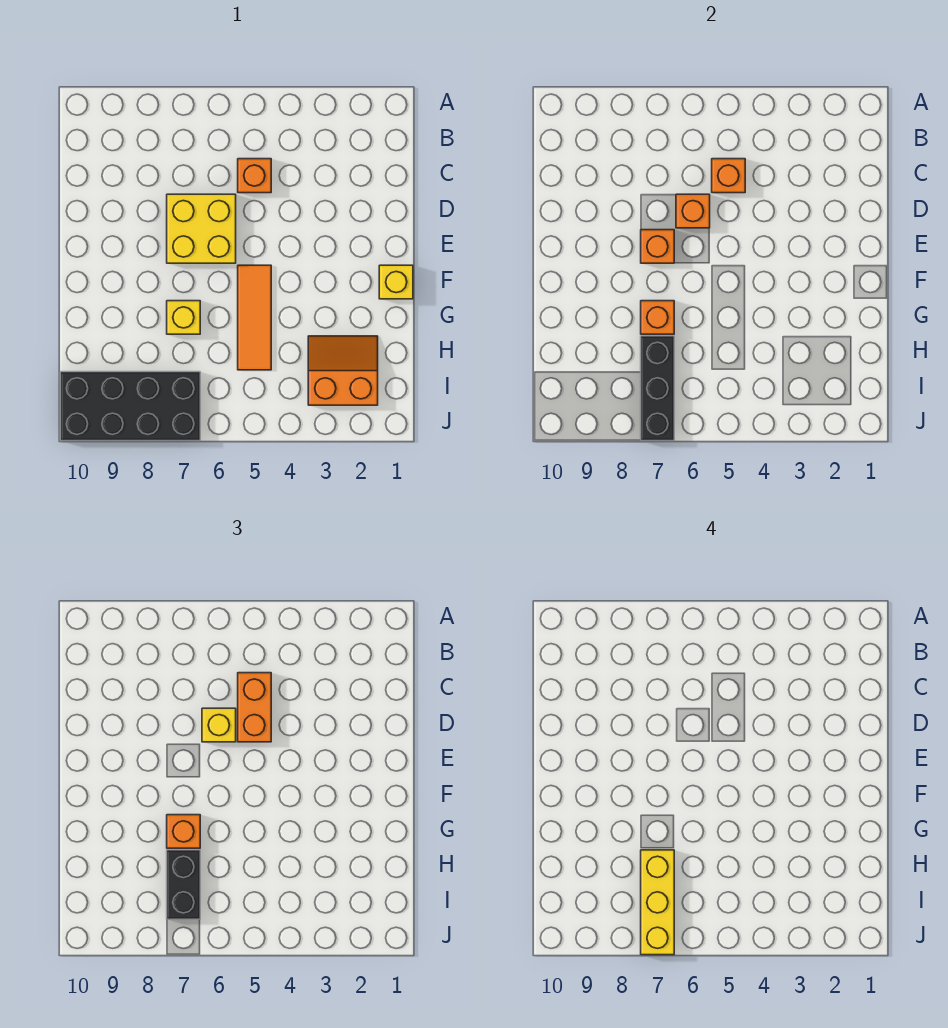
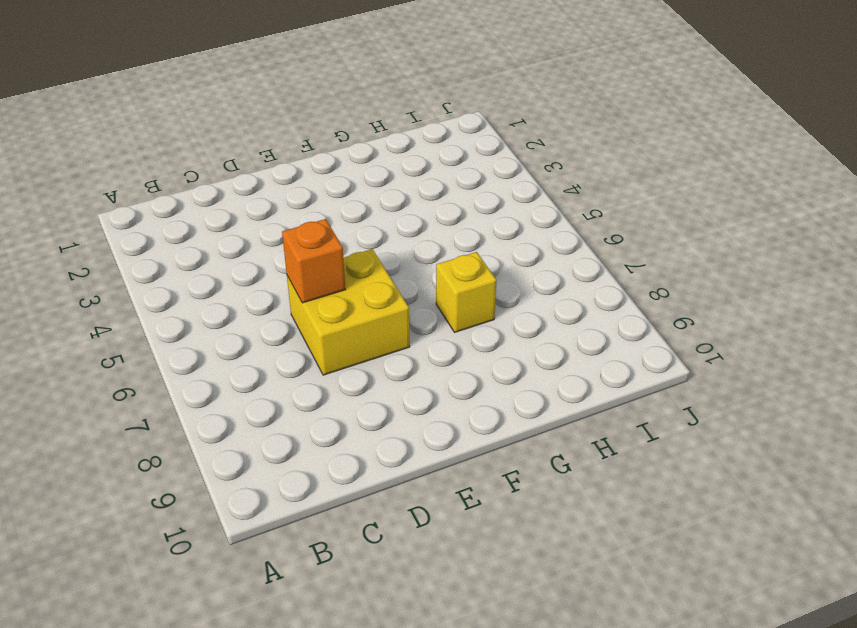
none -> orange 1x1 brick [238,159,271,193]
none -> yellow 1x1 brick [379,265,413,299]
none -> orange 1x3 tile [238,265,271,370]

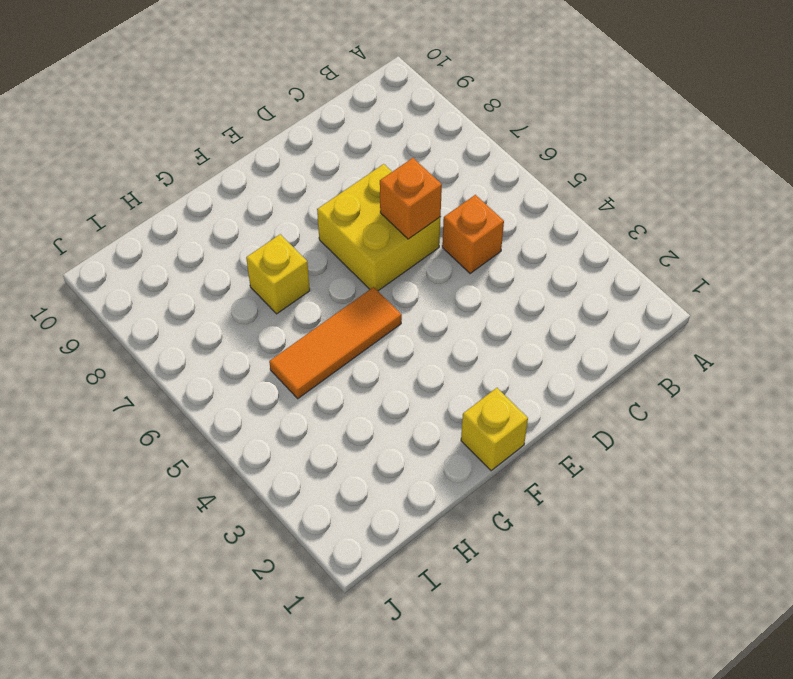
none -> orange 2x2 slope [308,336,378,405]
none -> black 2x4 brick [60,372,200,441]
none -> orange 1x1 brick [712,159,745,193]

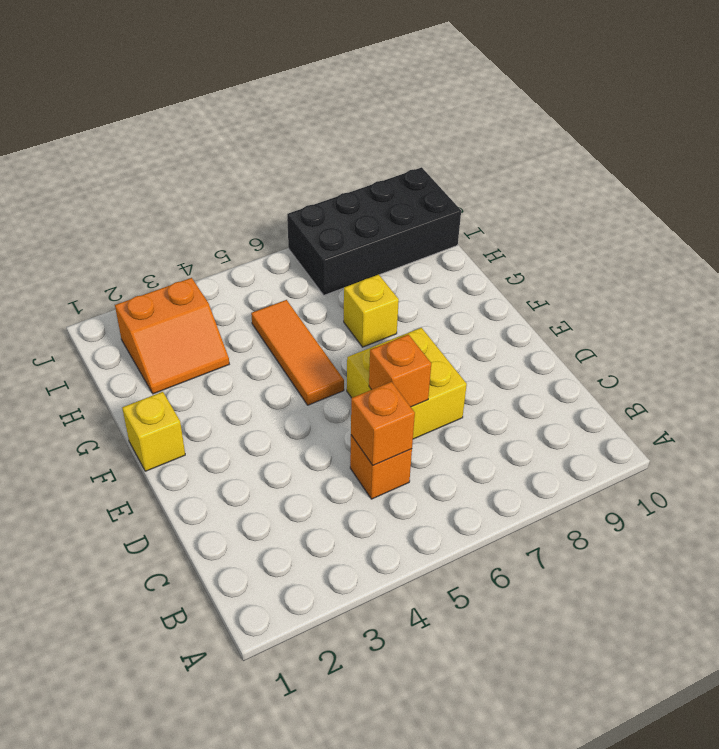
none -> orange 1x1 brick [641,230,674,263]
none -> orange 1x1 brick [641,301,674,334]
none -> black 1x3 brick [641,336,674,441]

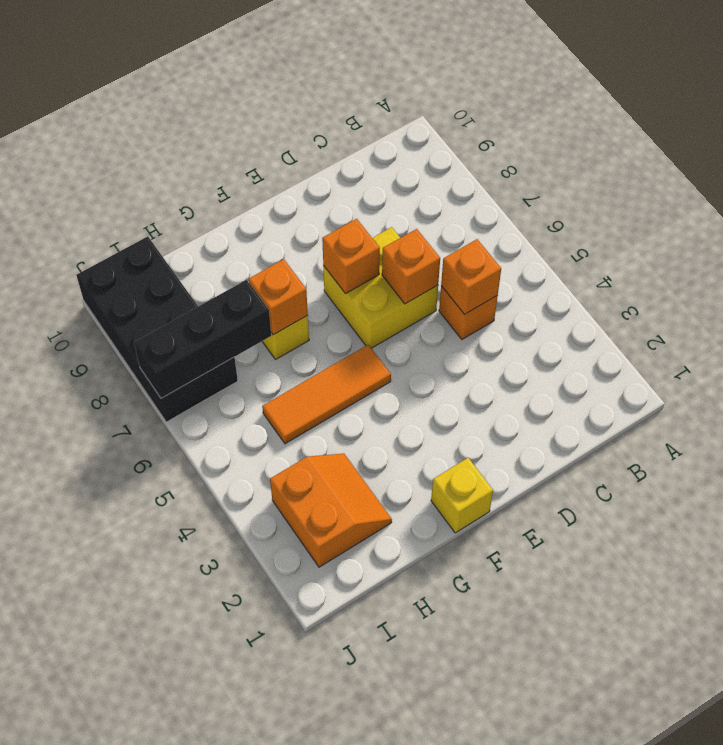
none -> orange 1x2 brick [238,673,271,742]
none -> yellow 1x1 brick [202,708,236,742]
none -> orange 1x1 brick [167,815,200,848]

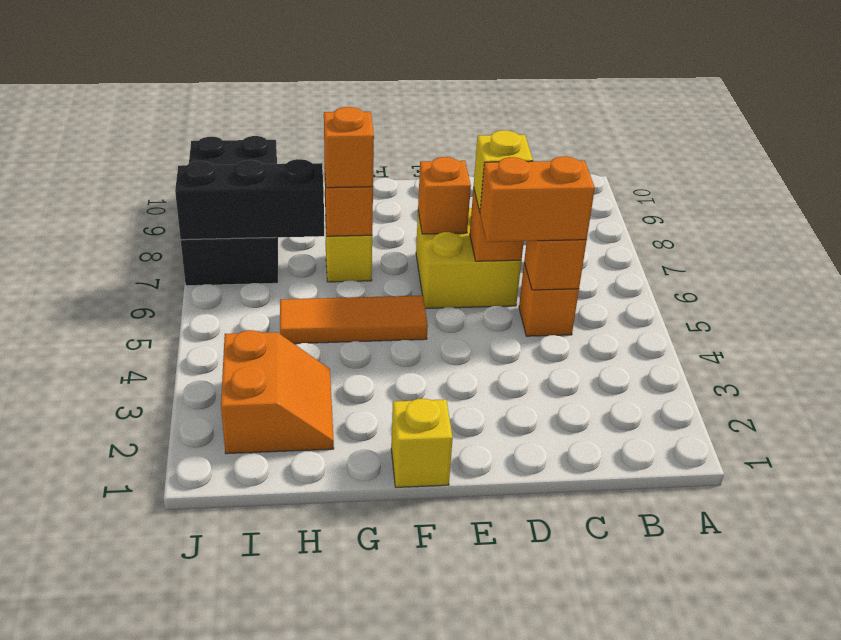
none -> black 1x2 brick [167,850,200,919]
none -> yellow 1x3 brick [641,850,674,955]

